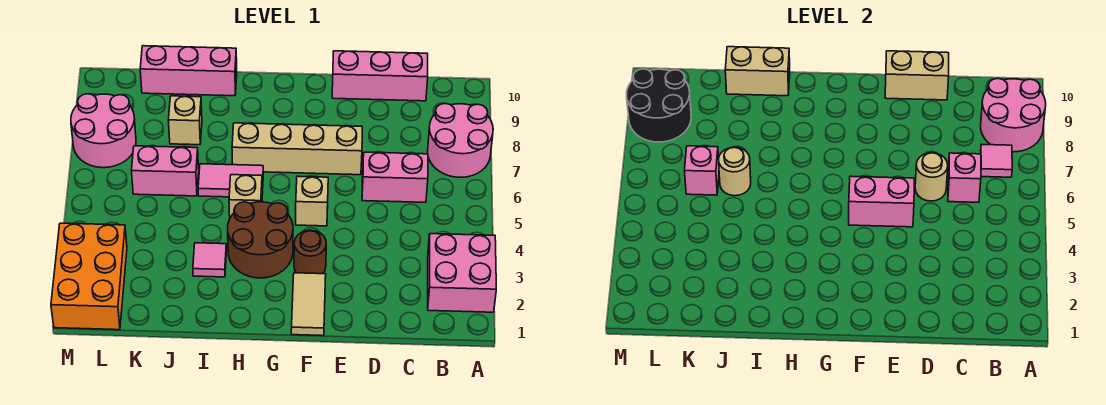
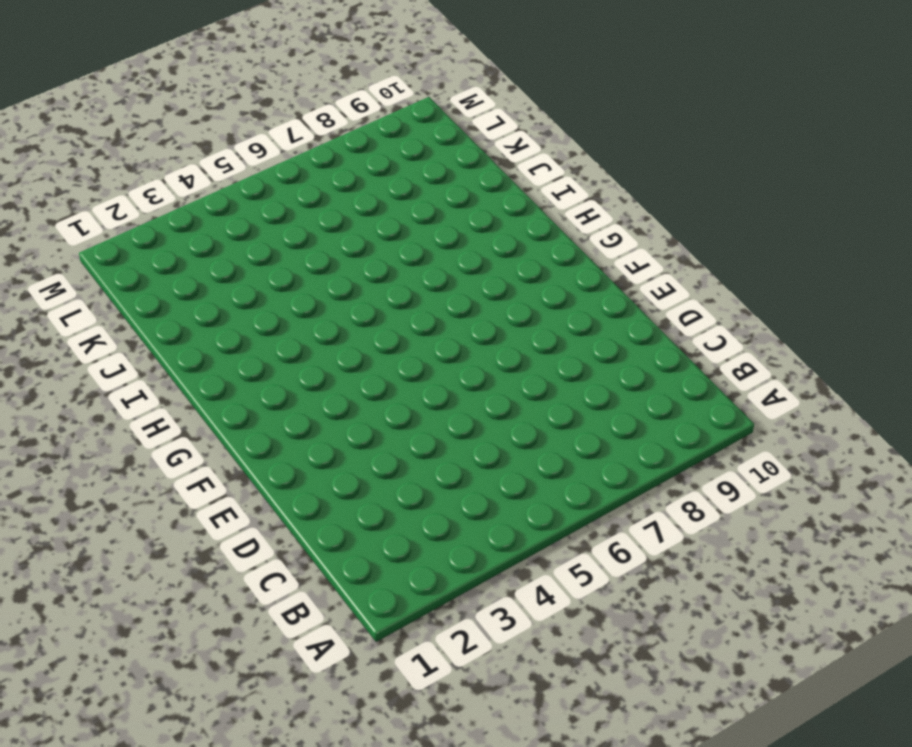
none -> pink 2x2 brick [428,234,496,312]
none -> pink 2x2 round brick [428,104,493,177]
none -> pink 1x2 brick [362,152,428,202]

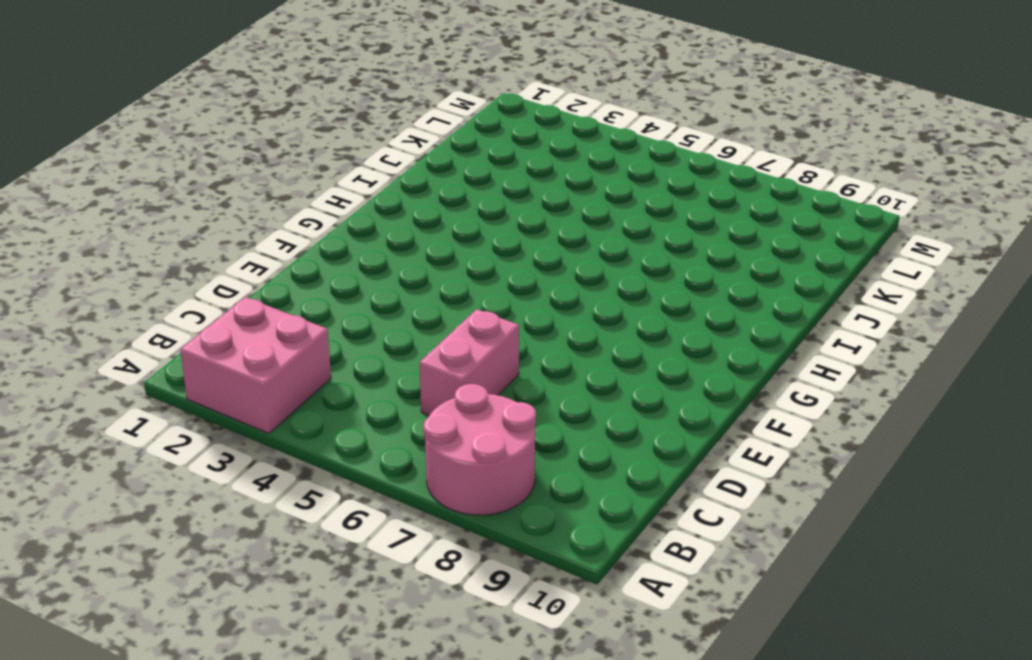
none -> pink 1x3 brick [332,51,428,101]
none -> tan 1x4 brick [232,123,362,175]
none -> tan 1x2 tile [291,273,326,336]

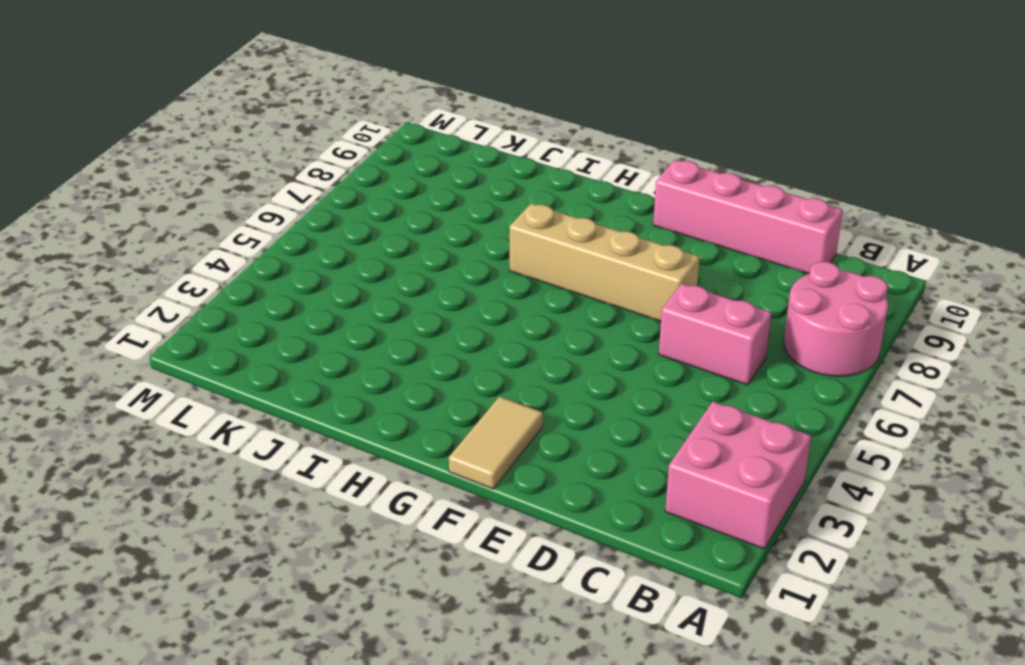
pink 1x4 brick [653,160,843,274] -> pink 1x3 brick [332,51,428,101]
none -> brown 1x1 round brick [294,230,326,274]
none -> tan 1x1 brick [296,176,328,226]
none -> brown 2x2 round brick [228,202,293,278]

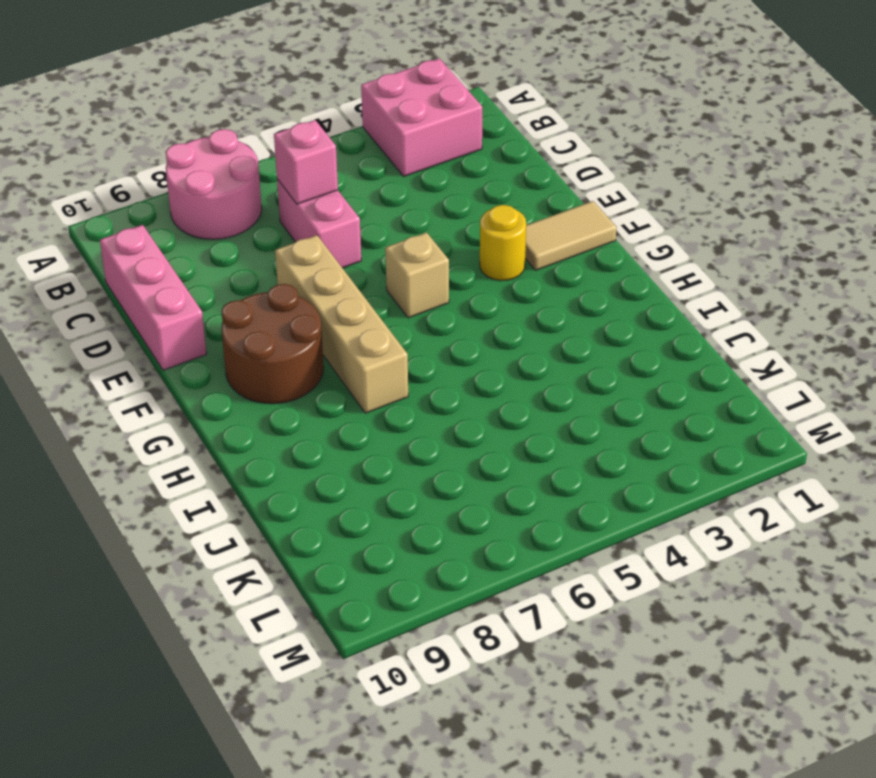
yellow 1x1 round brick [480,205,526,281] -> brown 1x1 round brick [294,230,326,274]
brown 2x2 round brick [222,284,324,404] -> brown 2x2 round brick moved to [228,202,293,278]
none -> tan 1x1 brick [229,175,262,218]
none -> pink 1x2 tile [198,164,263,197]
none -> pink 1x1 tile [193,243,226,277]

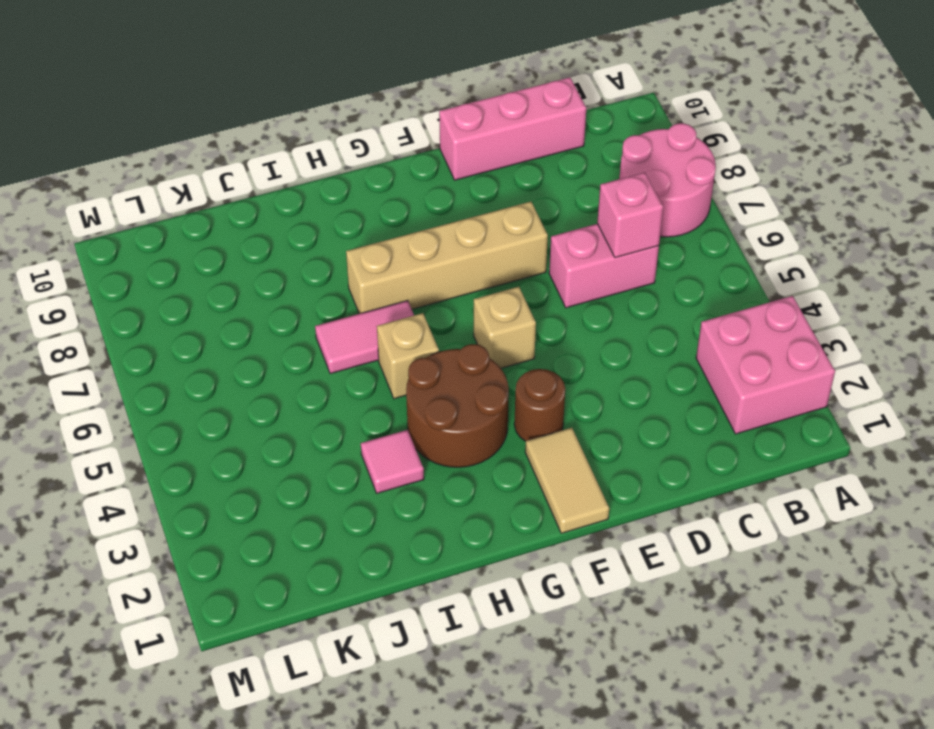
none -> pink 1x3 brick [140,46,237,96]
none -> pink 1x2 brick [132,146,199,196]
none -> tan 1x1 brick [169,96,202,145]

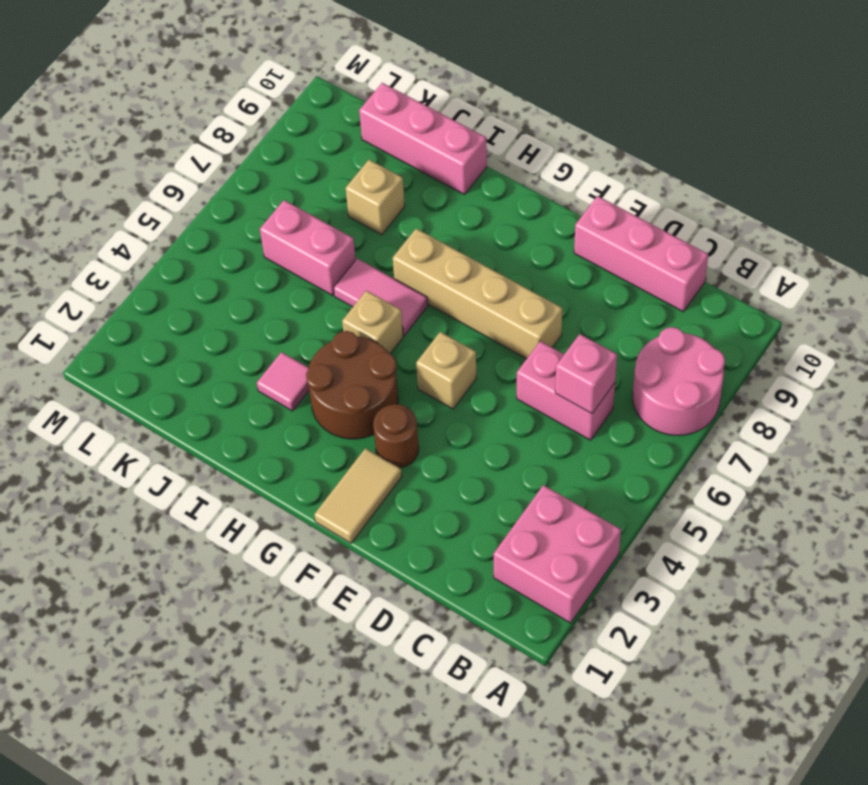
none -> orange 2x3 brick [51,223,127,330]
none -> pink 2x2 round brick [71,94,136,168]
none -> pink 2x2 round brick [981,79,1046,152]

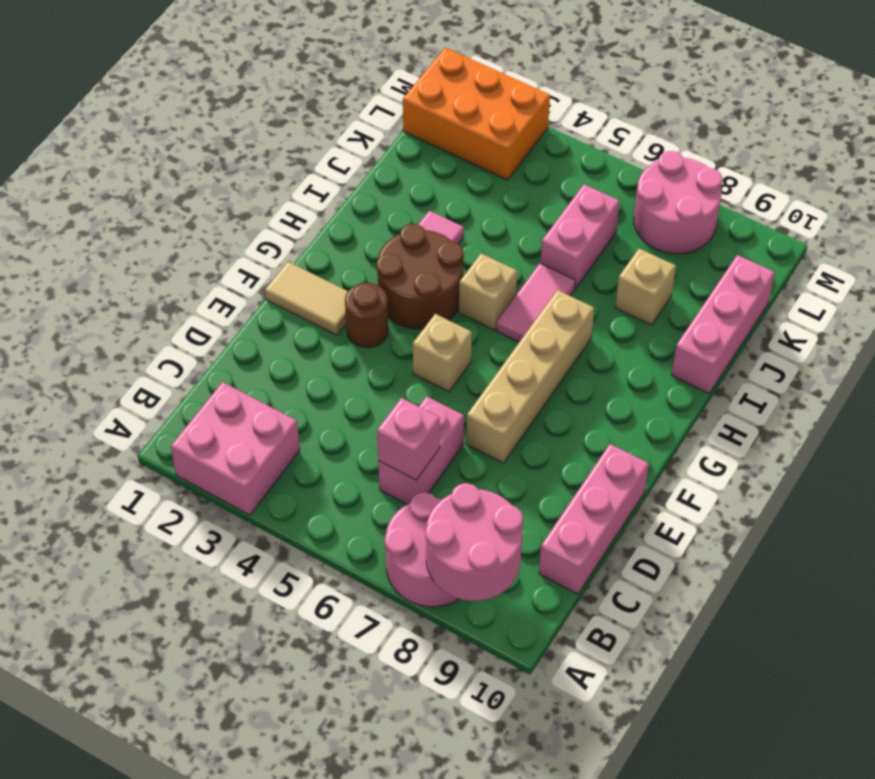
none -> pink 1x1 tile [981,144,1012,177]
none -> tan 1x1 round brick [915,153,948,201]
none -> tan 1x2 brick [885,51,949,100]

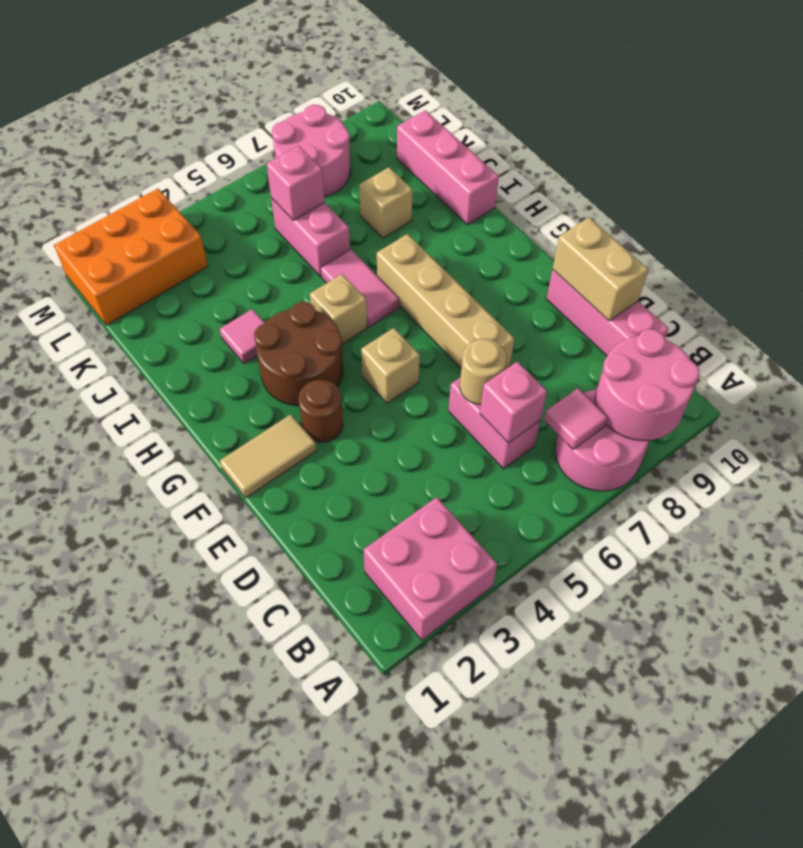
none -> pink 1x2 brick [849,176,914,227]
none -> tan 1x2 brick [725,47,790,96]
none -> tan 1x1 round brick [718,147,751,196]

